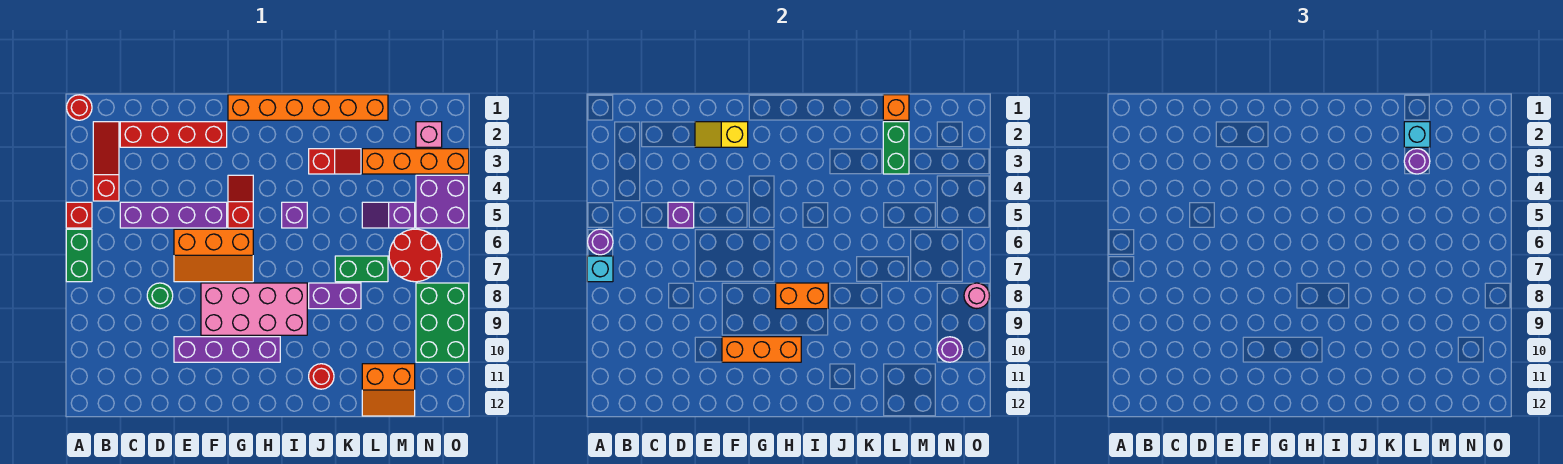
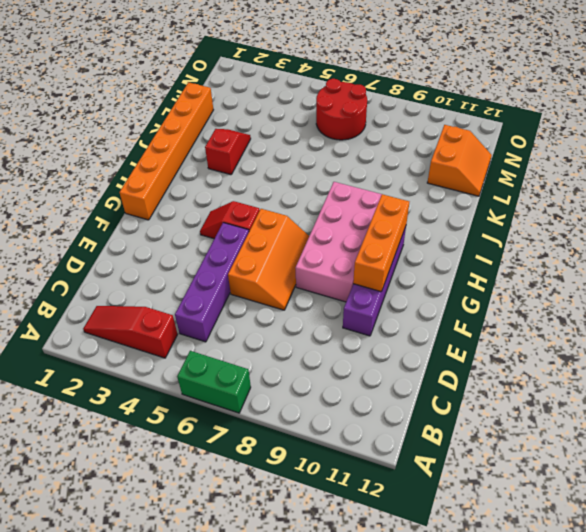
none -> red 1x1 round brick [67,95,92,120]
none -> red 1x1 brick [66,202,92,228]
none -> red 1x4 brick [120,122,227,147]
none -> green 1x1 round brick [147,283,173,309]

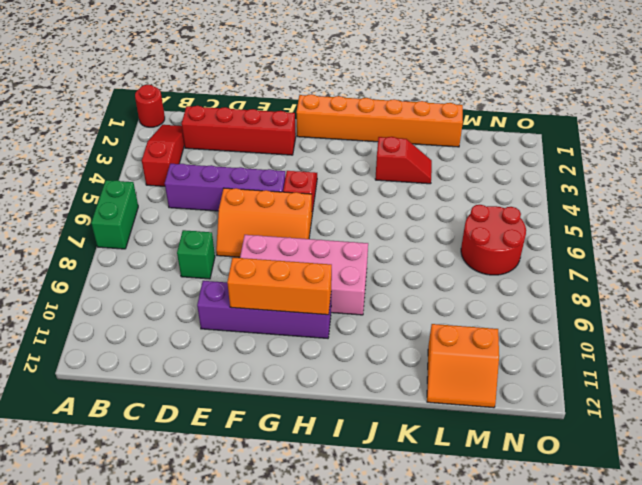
green 1x1 brick [177,230,215,279] -> green 1x1 round brick [147,283,173,309]
none -> red 1x1 brick [66,202,92,228]
none -> purple 1x1 brick [282,202,307,228]
none -> purple 1x2 brick [309,283,361,309]
none -> red 1x1 round brick [309,364,334,389]

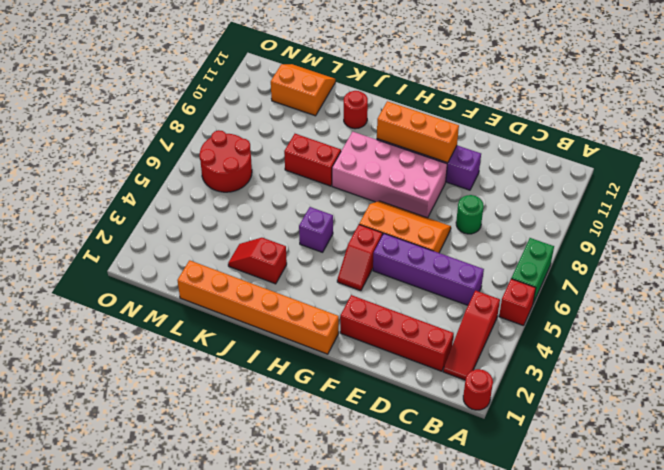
red 1x2 brick [284,134,341,186] -> purple 1x2 brick [309,283,361,309]
none -> green 1x2 brick [335,256,388,282]
none -> orange 1x4 brick [362,149,469,174]
none -> purple 1x2 slope [362,202,415,228]
none -> pink 1x1 brick [416,122,442,147]

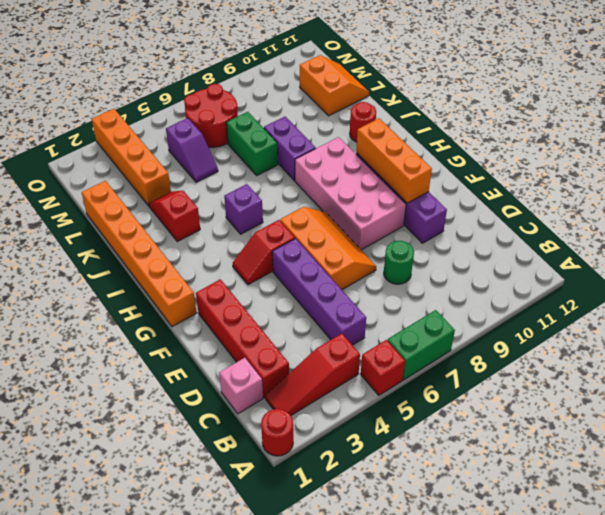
pink 1x1 brick [219,358,263,414] -> pink 1x1 brick moved to [416,122,442,147]
none -> purple 2x2 brick [416,175,469,228]
none -> green 2x3 brick [416,283,469,362]
none -> purple 1x1 round brick [588,229,613,255]
none -> cyan 1x1 brick [587,256,613,282]

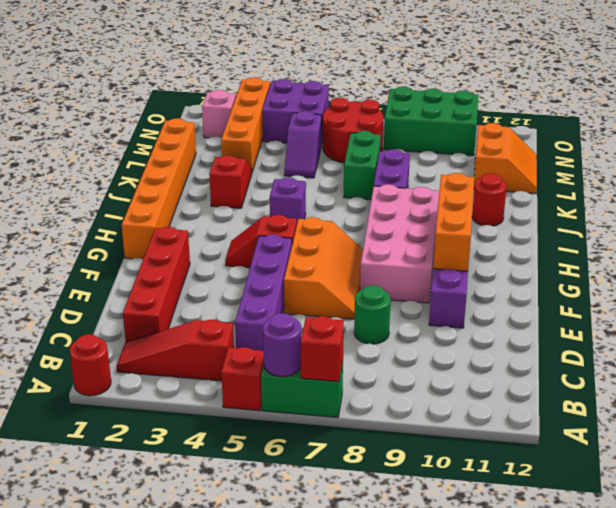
red 1x1 brick [301,316,344,382] -> cyan 1x1 brick [587,256,613,282]
none -> purple 1x1 brick [668,202,694,228]
none -> yellow 1x2 slope [695,122,748,147]
none -> orange 1x2 brick [776,283,828,309]
none -> orange 1x1 brick [883,95,909,120]

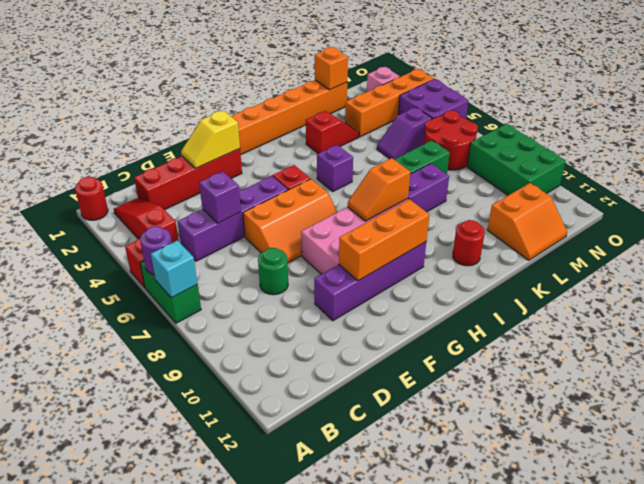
orange 1x2 slope [348,158,410,221] -> orange 1x2 brick [776,283,828,309]
none -> green 1x2 brick [883,122,909,174]
none -> purple 1x1 round brick [937,337,963,362]
none -> pink 1x1 round brick [964,283,990,309]
none -> cyan 1x1 brick [1404,122,1430,147]

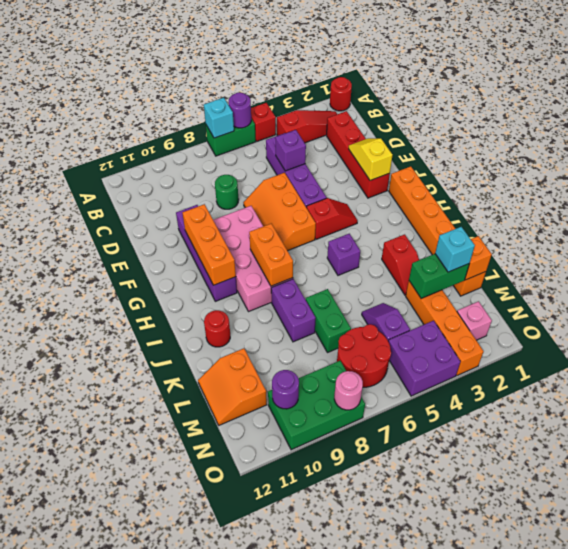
none -> purple 1x1 round brick [1404,149,1430,174]

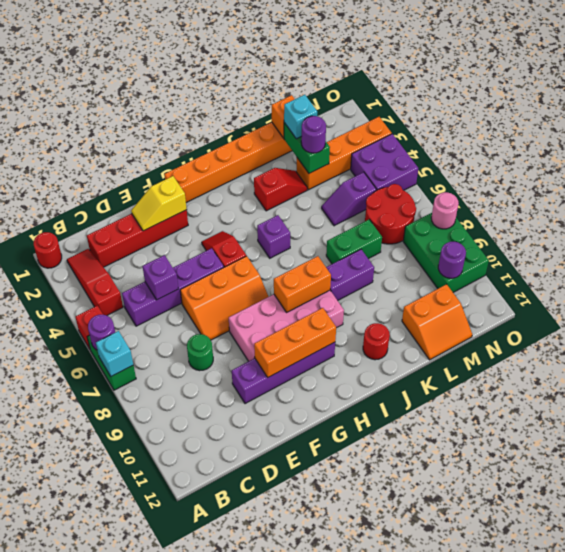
none -> pink 1x1 brick [416,122,442,147]

